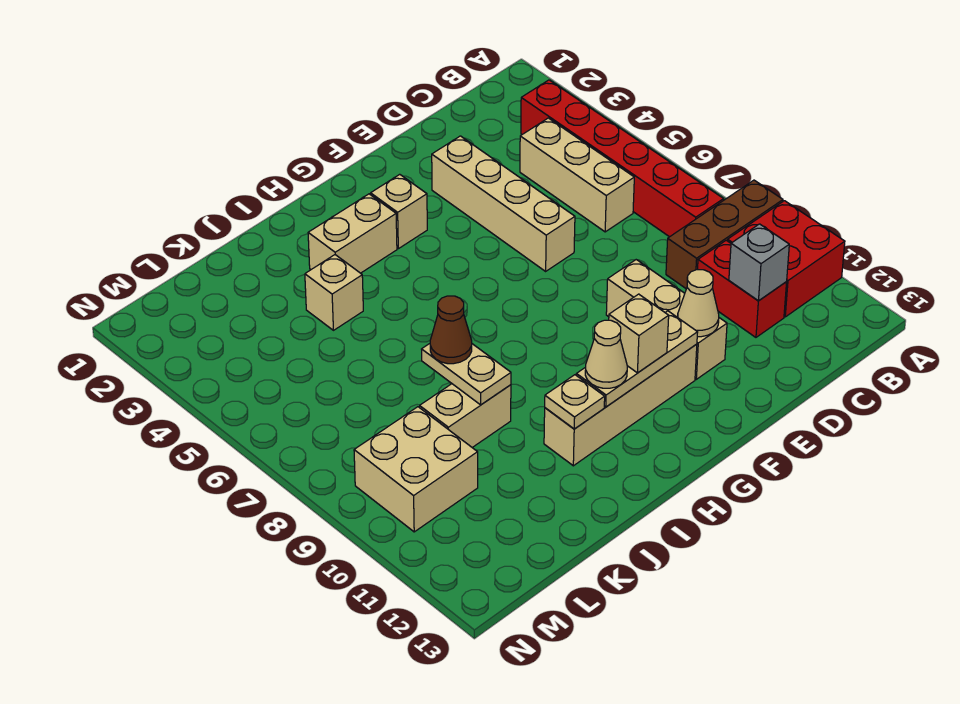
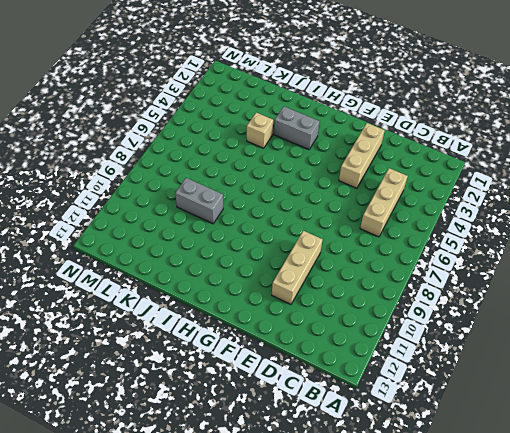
tan 1x3 brick [339,123,385,188] -> tan 1x4 brick [432,136,575,271]
grey 1x2 brick [274,106,320,150] -> tan 1x2 brick [308,194,397,273]
grey 1x2 brick [175,178,223,224] -> tan 1x2 brick [420,384,511,447]
none -> brown 1x3 brick [666,180,783,289]
none -> red 2x2 brick [728,201,845,317]
none -> red 1x6 brick [521,80,724,237]

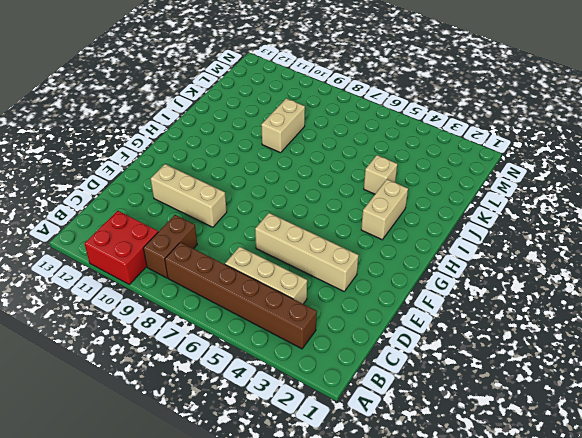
brown 1x6 brick [165,242,317,349] -> red 1x6 brick [521,80,724,237]
brown 1x2 brick [143,215,197,278] -> brown 1x3 brick [666,180,783,289]
none -> red 1x2 brick [698,240,787,337]
none -> tan 1x4 brick [544,344,697,466]
none -> tan 1x1 brick [371,174,427,249]

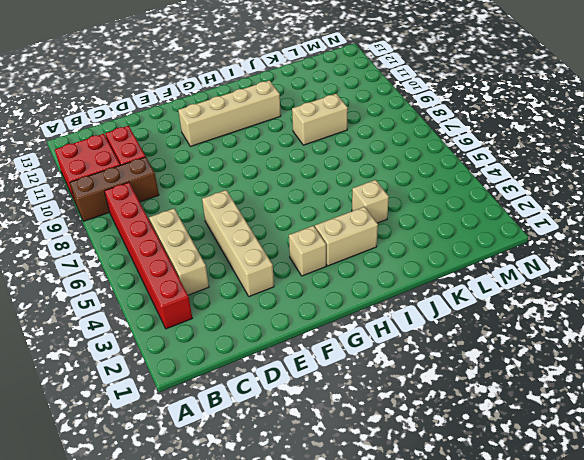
none -> tan 1x3 brick [606,260,727,379]
none -> tan 2x2 brick [354,407,478,532]
none -> grey 1x1 brick [729,224,789,301]

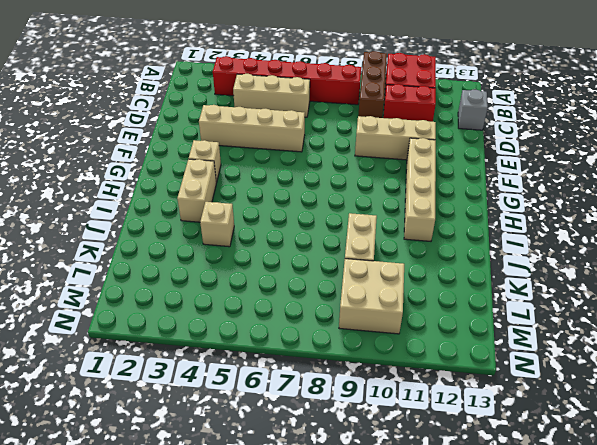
grey 1x1 brick [458,90,488,130] -> grey 1x1 brick moved to [729,224,789,301]
none -> tan 1x1 cone [678,270,719,337]
none -> tan 1x3 plate [576,311,698,407]
none -> tan 1x1 plate [545,375,605,429]

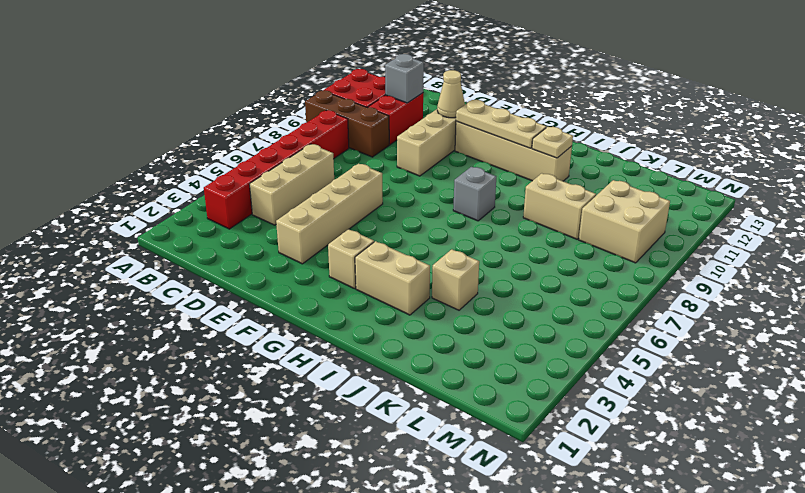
grey 1x1 brick [453,167,496,221] -> none
none -> tan 1x2 plate [422,344,511,405]
none -> tan 1x1 brick [609,294,669,373]
none -> tan 1x1 cone [585,320,627,388]

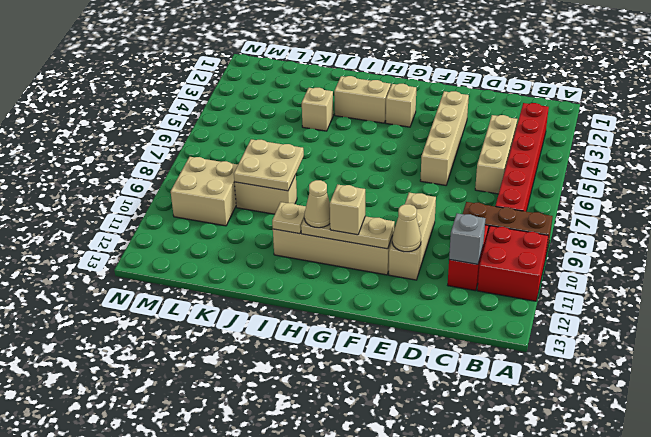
tan 2x2 plate [234,139,304,191] -> tan 1x2 plate [422,344,511,405]
none -> brown 1x1 cone [430,296,472,364]

